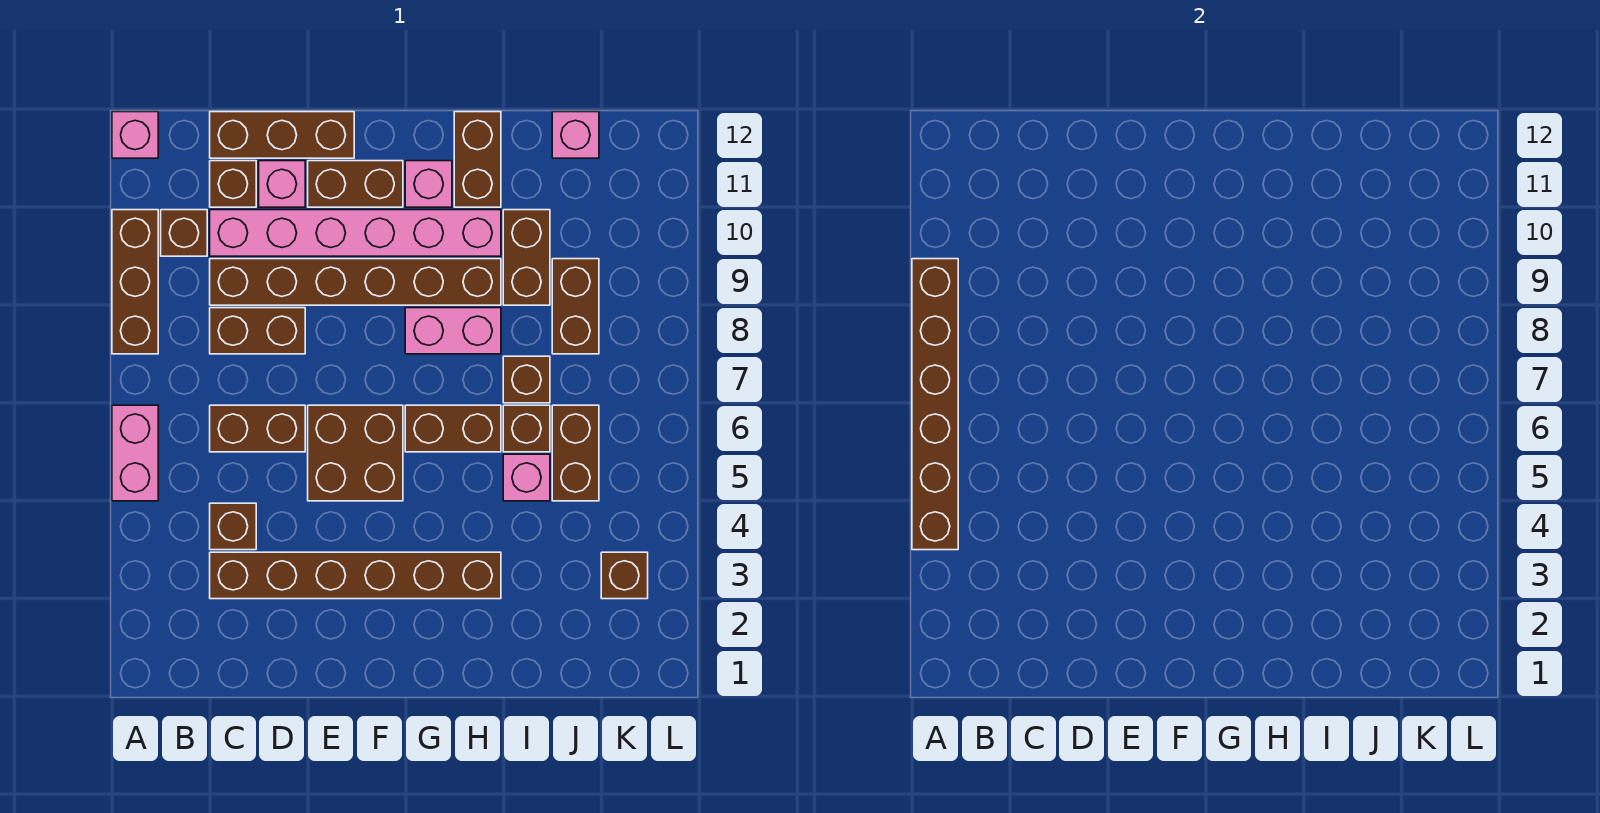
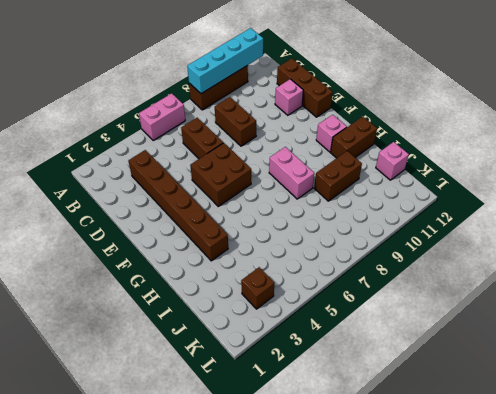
cyan 1x4 brick [187,28,263,94] -> brown 1x6 brick [912,259,958,550]
none -> pink 1x1 brick [112,112,158,158]
none -> brown 1x1 brick [161,210,207,256]
none -> brown 1x1 brick [210,503,256,550]

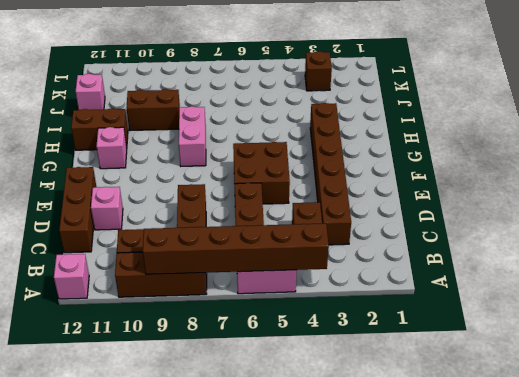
none -> brown 1x6 brick [210,259,501,305]
none -> pink 1x6 brick [210,210,501,256]
none -> brown 1x1 brick [210,161,256,207]

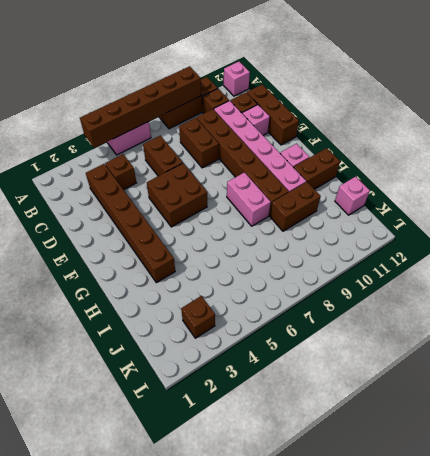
none -> brown 1x2 brick [308,161,403,207]
none -> brown 1x2 brick [405,405,501,452]
none -> pink 1x1 brick [503,454,550,501]

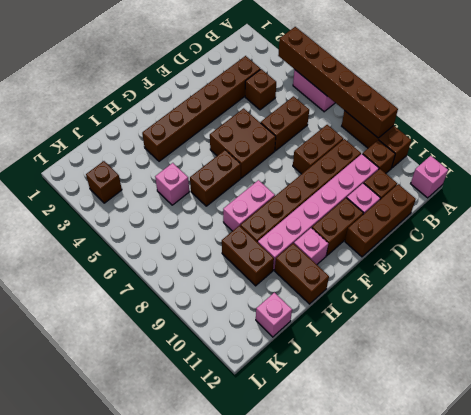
none -> brown 1x1 brick [503,405,550,452]
none -> brown 1x1 brick [503,356,550,403]
none -> brown 1x2 brick [552,405,599,501]

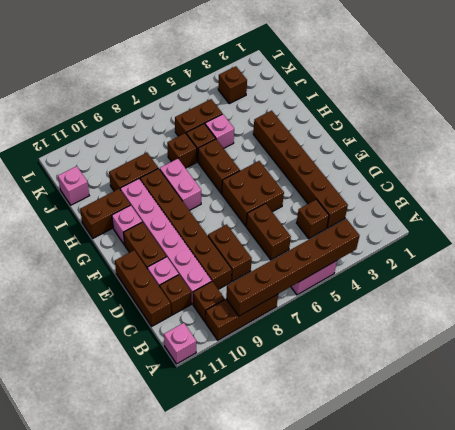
none -> brown 1x2 brick [552,259,599,354]

